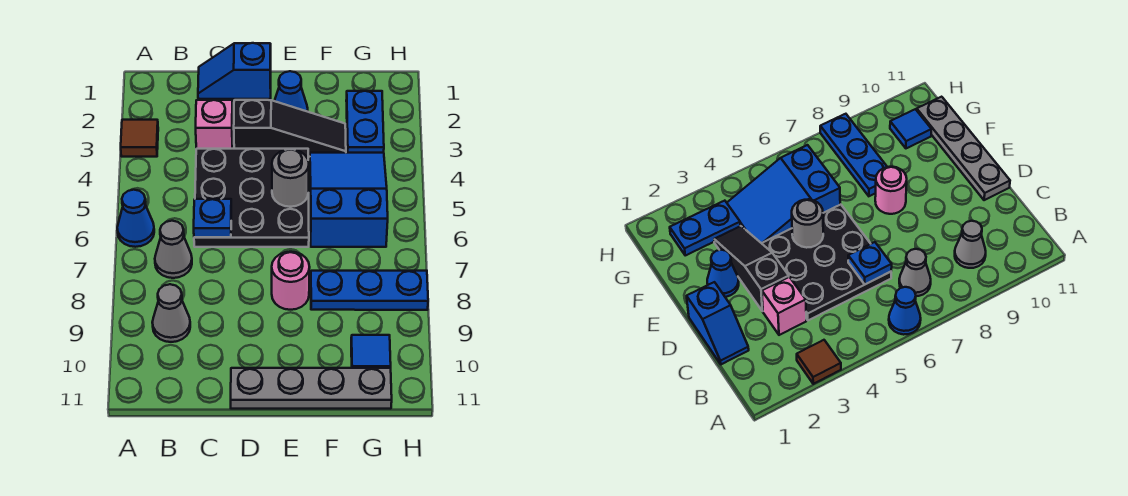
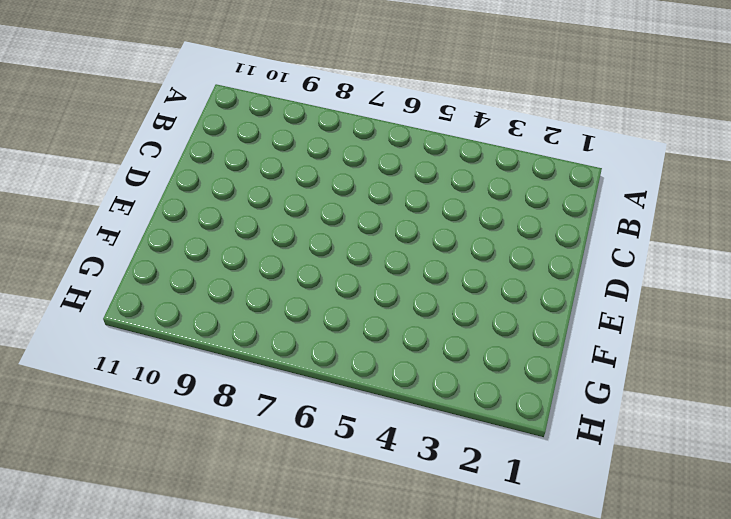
none -> brown 1x1 tile [121,120,158,157]
none -> blue 1x1 cone [117,190,154,247]
none -> grey 1x1 cone [155,221,192,278]

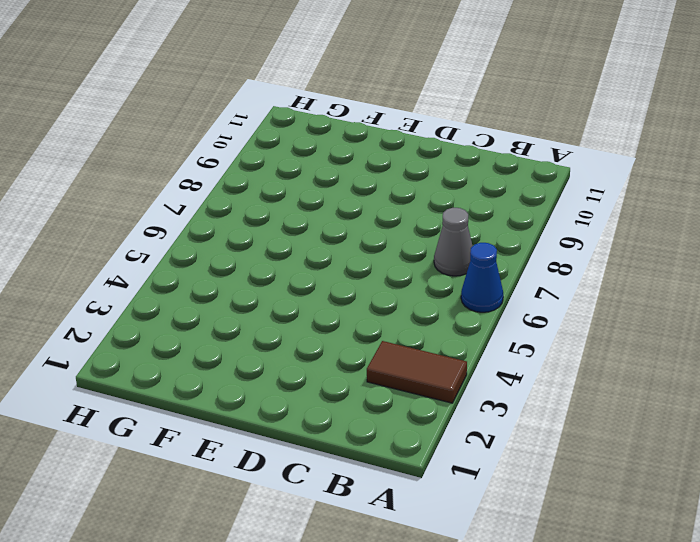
brown 1x2 tile [367,341,467,403] -> brown 1x1 tile [121,120,158,157]
none -> grey 1x1 cone [152,284,190,342]
none -> blue 1x2 slope [198,43,271,99]
none -> pink 1x1 brick [196,100,233,149]

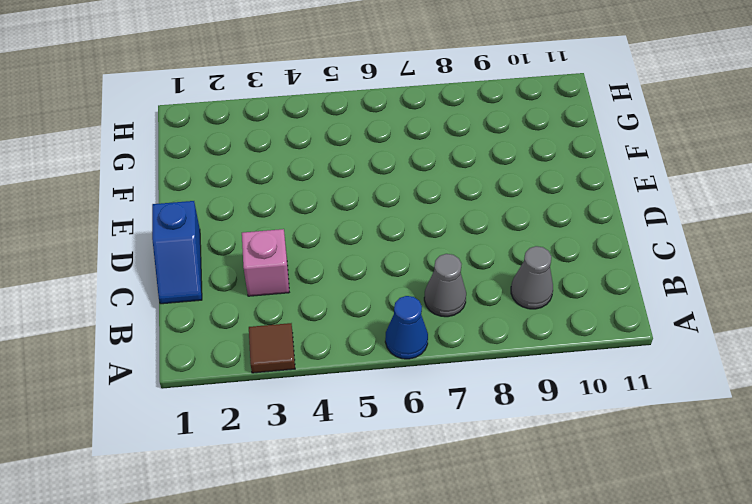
none -> black 3x3 plate [194,148,309,247]
none -> black 1x3 slope [234,100,346,157]
none -> grey 1x4 plate [231,368,392,409]

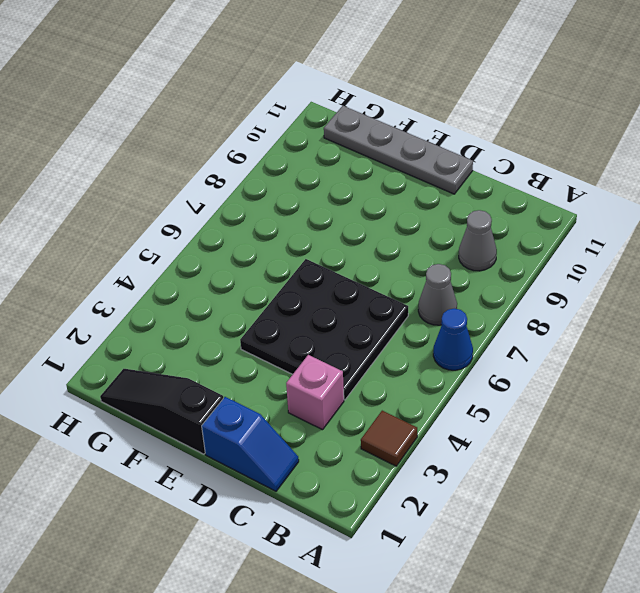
black 1x3 slope [100,369,223,454] -> black 1x3 slope moved to [234,100,346,157]
none -> blue 1x1 cone [275,71,308,111]
none -> pink 1x1 round brick [272,252,310,310]
none -> blue 2x3 slope [310,152,388,247]

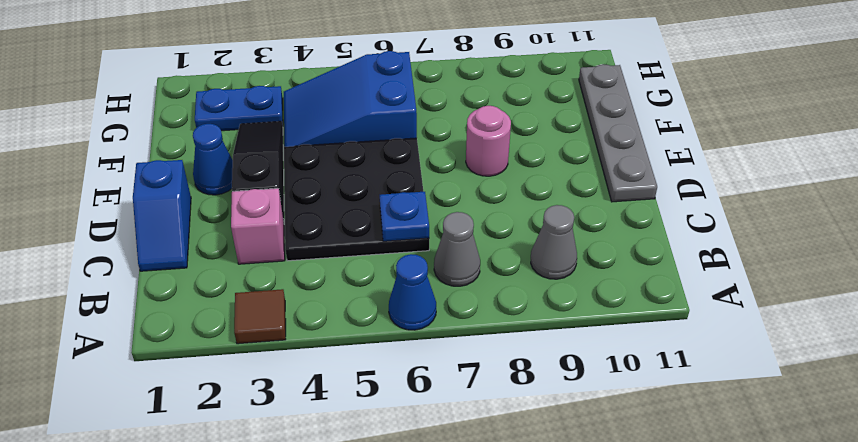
none -> blue 1x3 plate [311,271,428,310]
none -> blue 1x1 tile [351,335,391,368]
none -> grey 1x1 round brick [272,149,309,207]

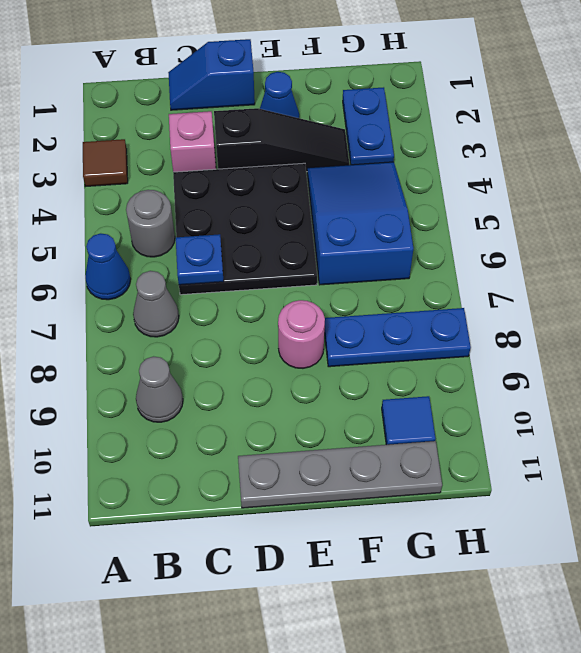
grey 1x1 round brick [126,190,175,257] -> grey 1x1 round brick moved to [272,149,309,207]

